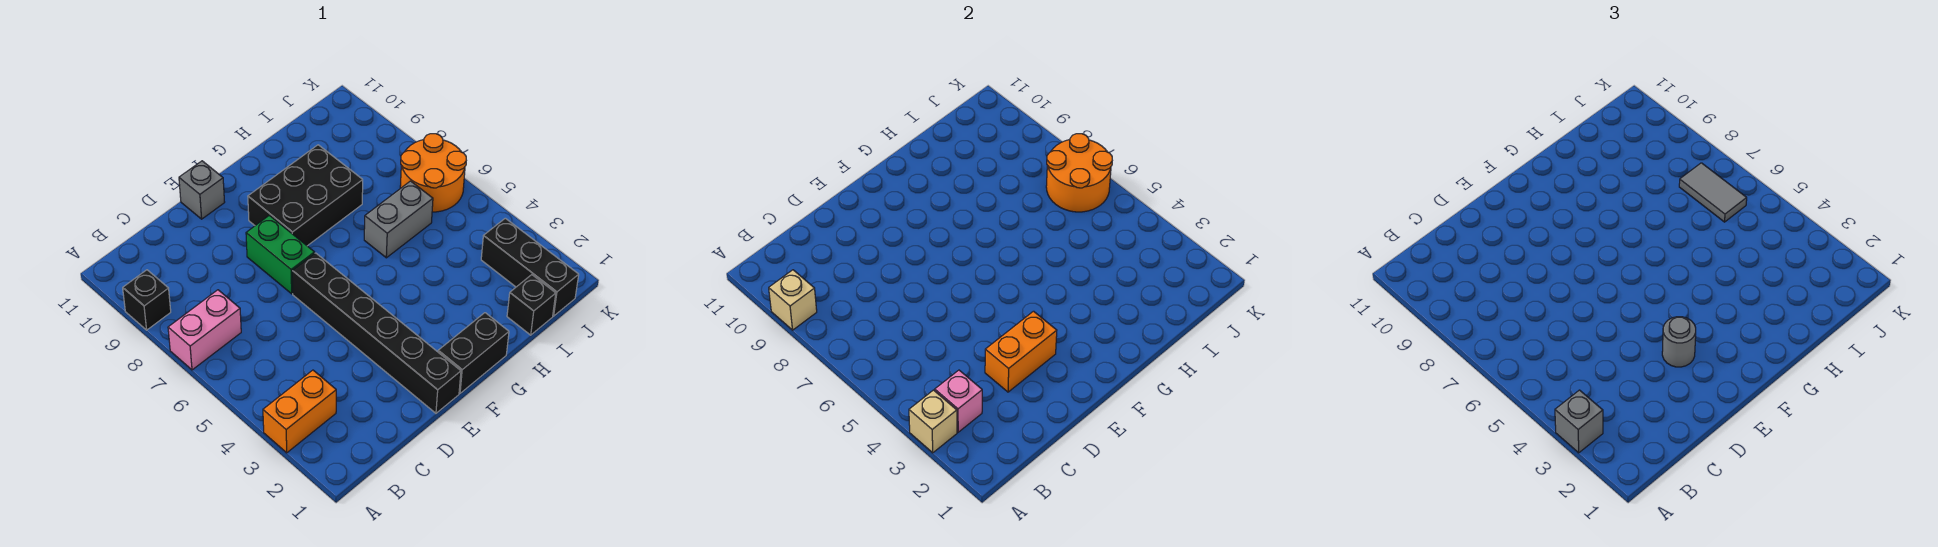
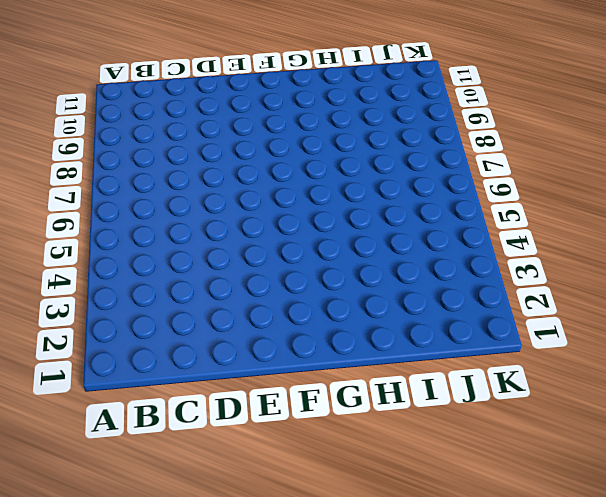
none -> orange 1x2 brick [263,370,336,453]
none -> pink 1x2 brick [168,290,241,370]
none -> black 1x1 brick [123,270,171,330]

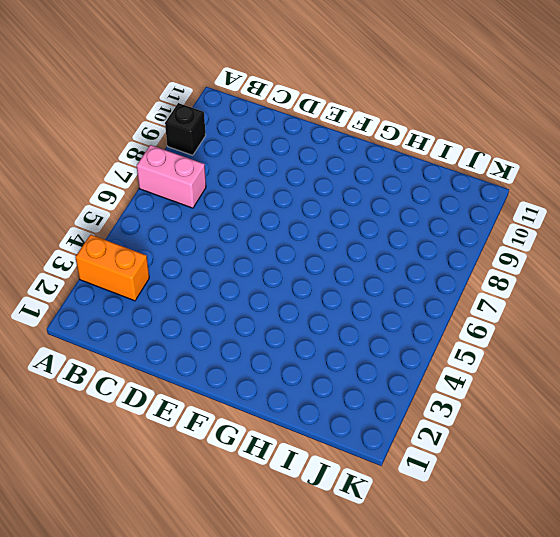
none -> black 1x6 brick [292,253,461,413]
none -> green 1x2 brick [246,215,315,294]
none -> grey 1x1 brick [179,161,225,219]

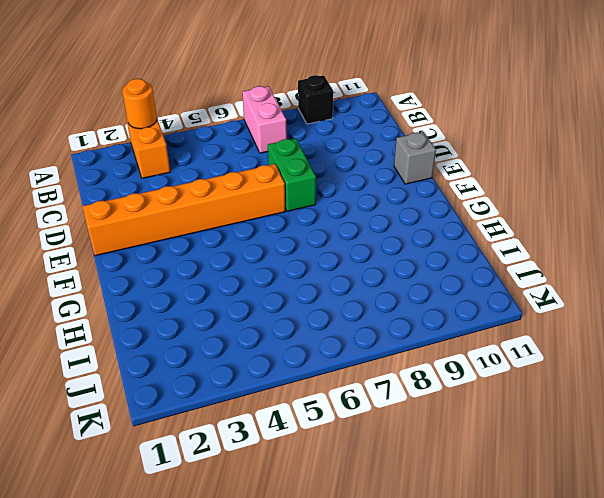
orange 1x1 round brick [122,79,157,129] -> tan 1x1 brick [909,390,957,453]
green 1x2 brick [268,138,316,211] -> green 1x2 brick turned to [246,215,315,294]
orange 1x6 brick [83,164,285,256] -> black 1x6 brick [292,253,461,413]
none -> black 1x2 brick [438,313,509,393]
none -> black 2x3 brick [248,145,363,246]
none -> grey 1x2 brick [364,181,433,258]

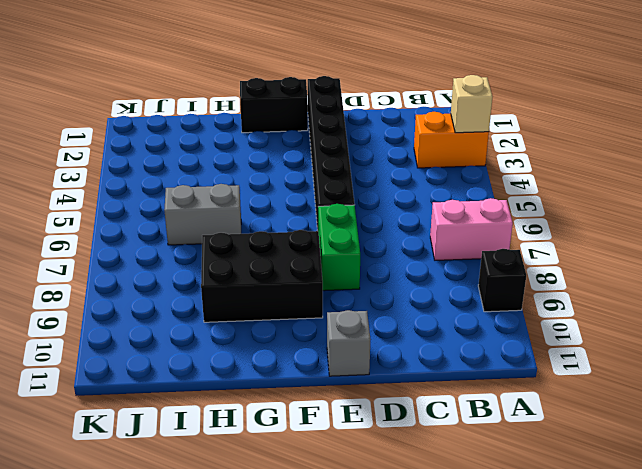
none -> black 1x1 brick [507,275,556,335]
none -> black 1x3 brick [481,218,579,316]
none -> orange 2x2 round brick [400,134,466,212]

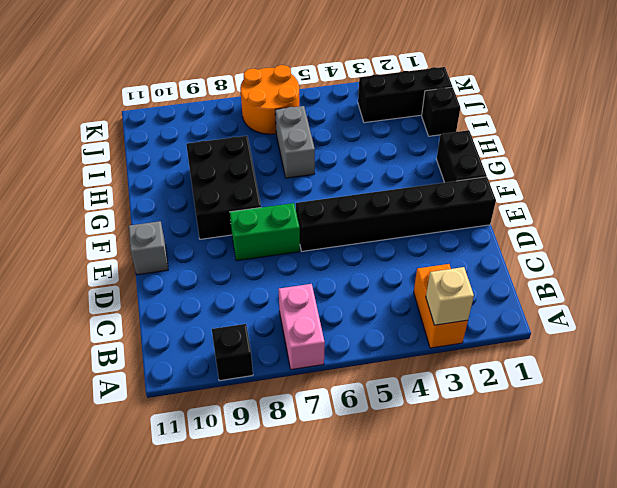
none -> tan 1x1 brick [769,270,817,330]
none -> pink 1x1 brick [935,370,982,432]
none -> orange 1x2 brick [985,311,1057,392]

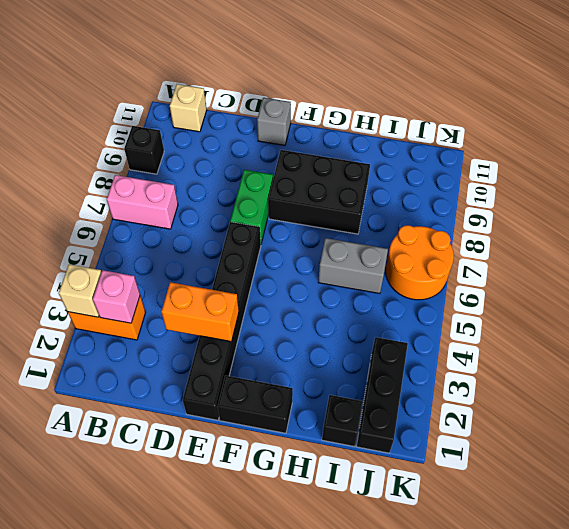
tan 1x1 brick [170,84,207,132] -> tan 1x1 brick moved to [769,270,817,330]
none -> orange 2x2 round brick [1046,134,1112,212]
none -> grey 1x1 brick [1555,390,1603,453]
none -> grey 1x1 round brick [1662,317,1696,367]

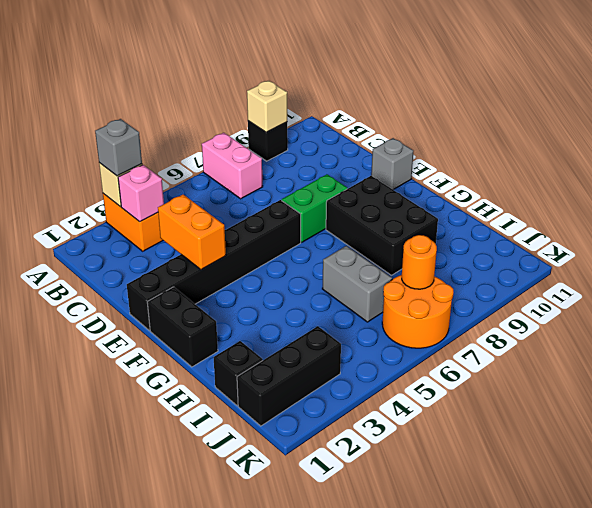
orange 1x1 round brick [402,235,437,289] -> orange 2x2 round brick [1046,134,1112,212]
none -> grey 1x1 round brick [1662,317,1696,367]
none -> grey 1x2 tile [1679,163,1747,222]

